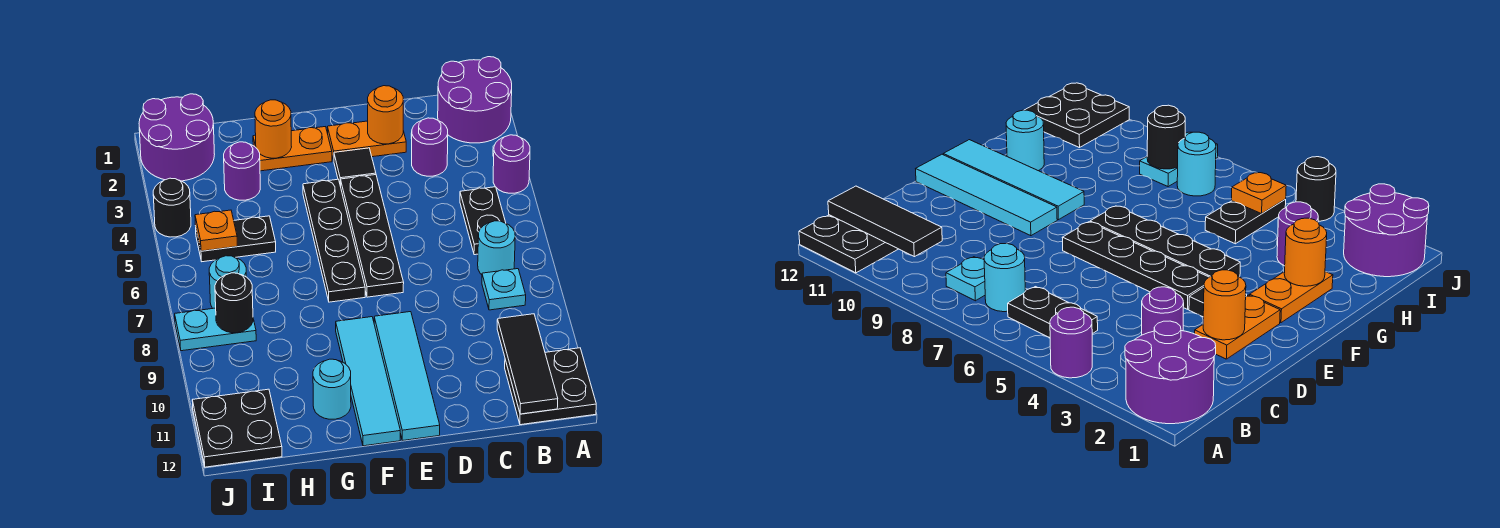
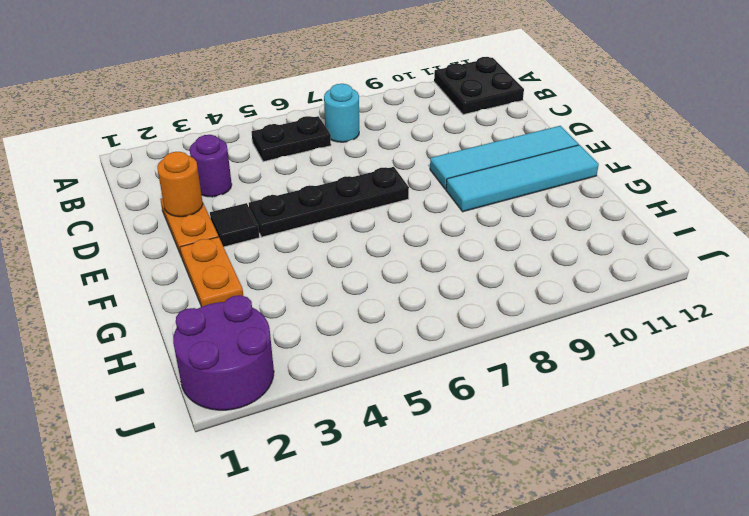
none -> purple 2x2 round brick [438,57,512,143]
none -> purple 1x1 round brick [493,135,530,193]
none -> cyan 1x1 plate [482,269,526,310]

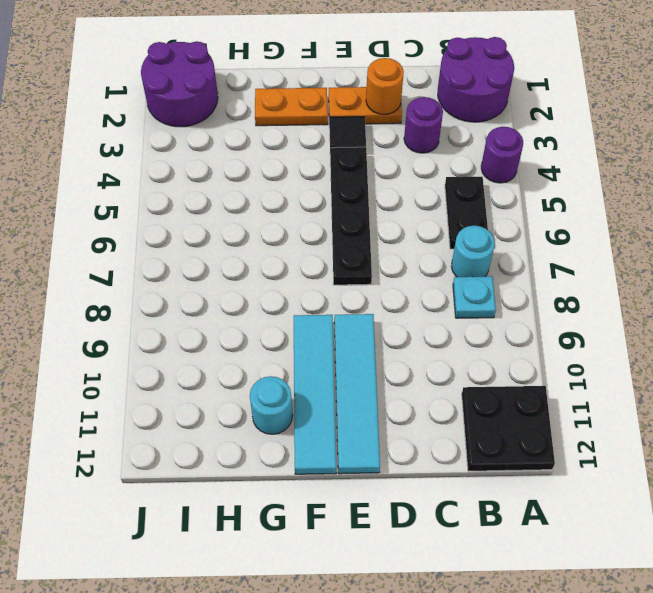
none -> black 1x4 plate [303,179,365,302]
none -> purple 1x1 round brick [224,142,260,200]
none -> black 1x2 plate [196,216,276,262]

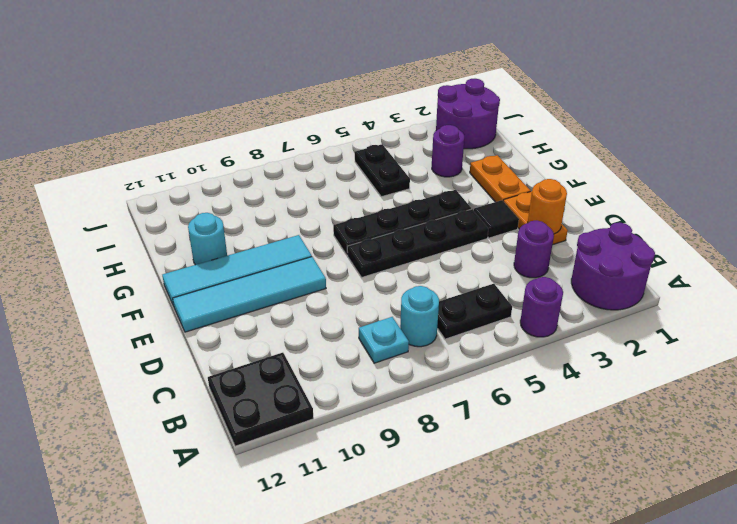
none -> cyan 1x1 round brick [209,256,246,308]
none -> cyan 1x2 plate [175,308,256,351]
none -> black 2x2 plate [192,389,282,467]

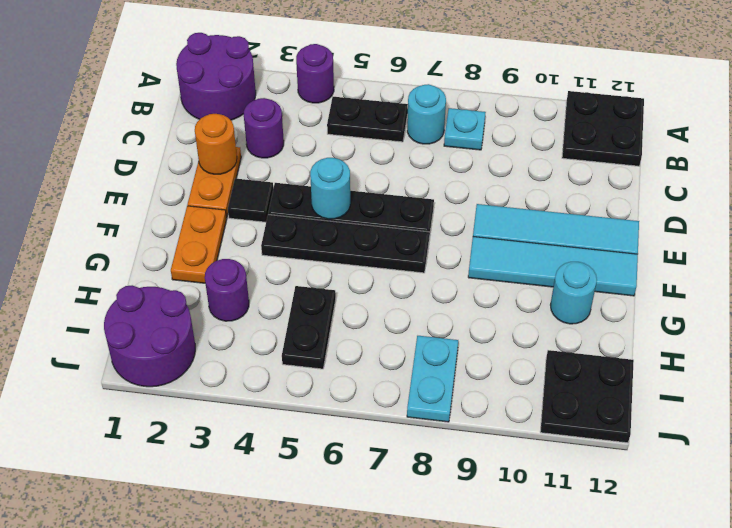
cyan 1x1 round brick [310,158,350,219] -> cyan 1x1 round brick moved to [209,256,246,308]
none -> black 1x1 round brick [153,178,191,237]
none -> black 1x3 tile [497,314,558,414]
none -> orange 1x1 round brick [255,100,291,158]

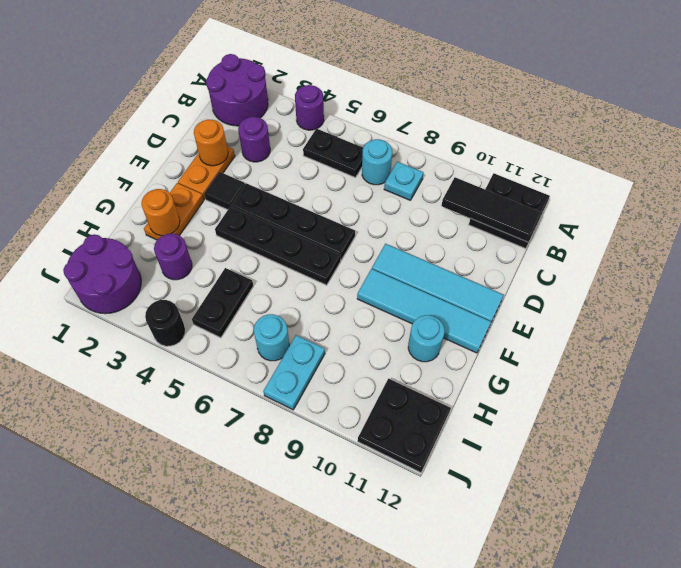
none -> orange 1x1 plate [195,210,237,251]
none -> black 1x1 round brick [215,273,253,333]

